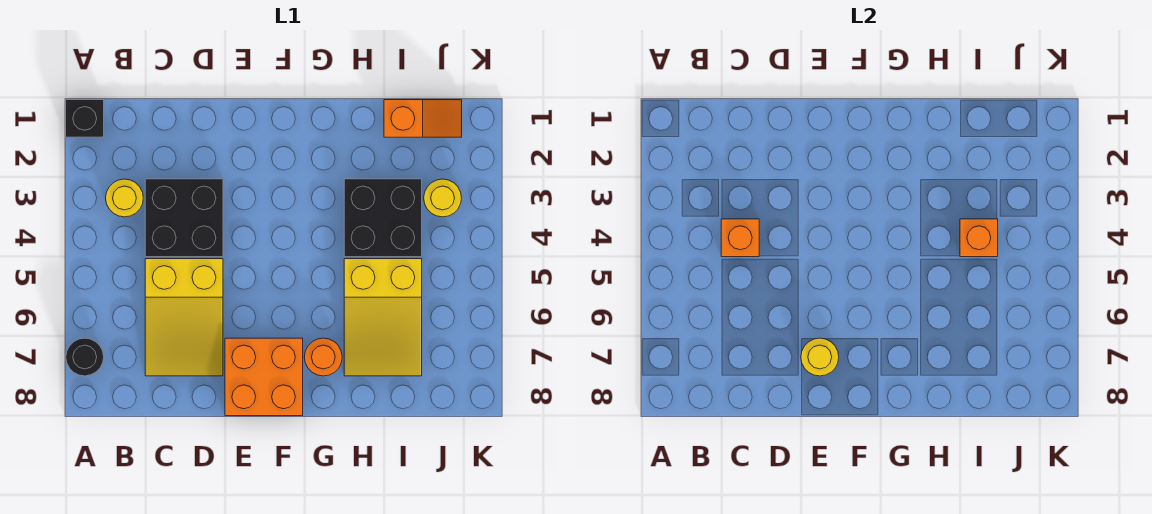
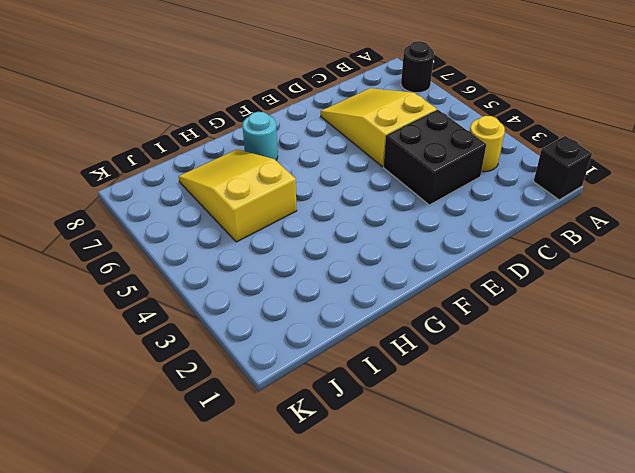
cyan 1x1 round brick [242,112,278,160] -> orange 1x1 round brick [304,338,342,376]
none -> orange 2x2 brick [225,338,303,416]
none -> black 2x2 brick [344,179,422,257]
none -> orange 1x2 slope [384,100,462,137]

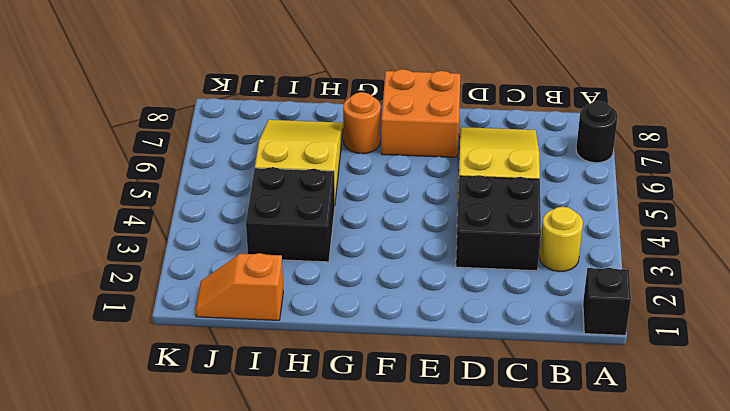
none -> yellow 1x1 round brick [424,179,461,217]
none -> orange 1x1 brick [721,219,759,257]
none -> yellow 1x1 round brick [801,338,839,376]

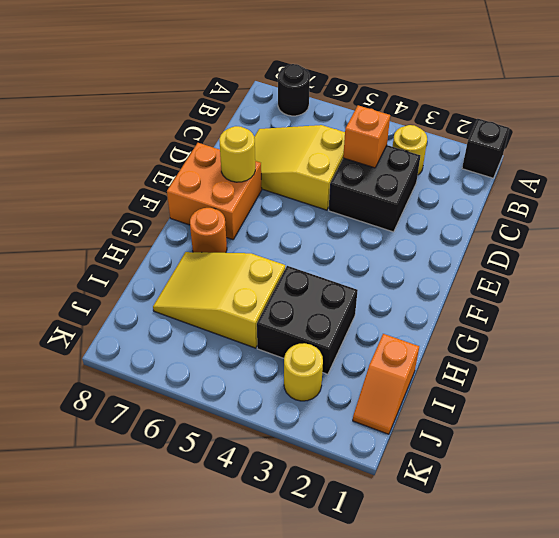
none -> orange 1x1 brick [960,219,998,257]

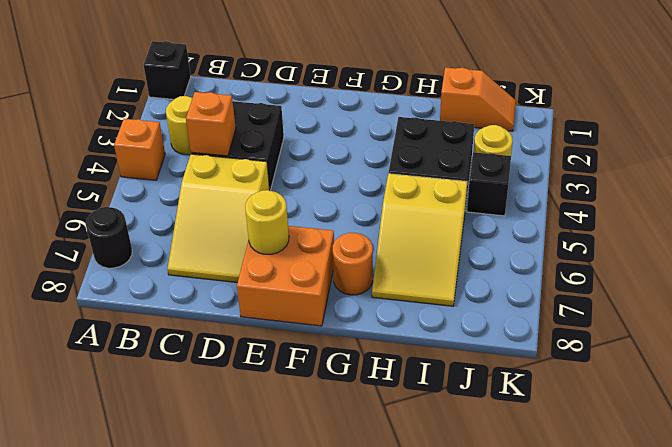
orange 1x1 brick [114,119,165,180] -> orange 1x1 brick moved to [960,219,998,257]
black 1x1 brick [467,152,511,216] -> none

